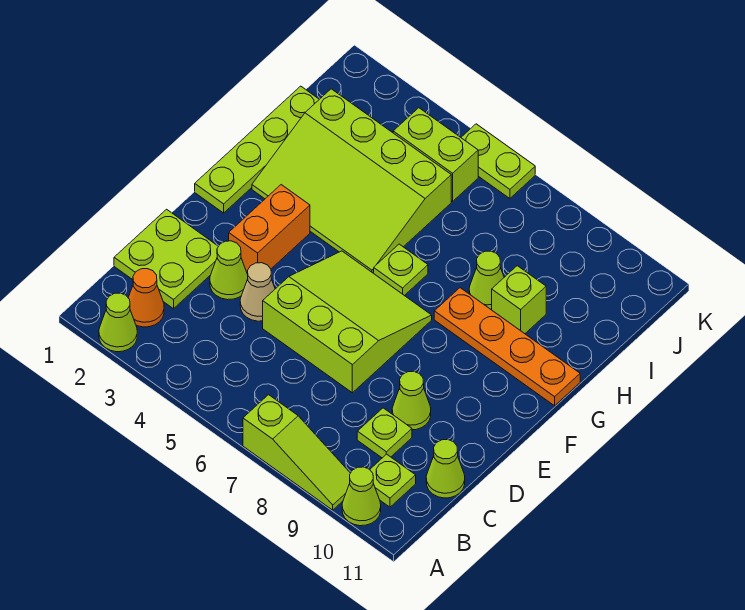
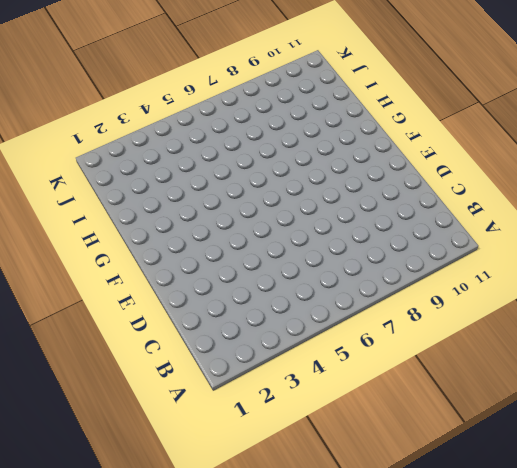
none -> lime 1x1 cone [99,293,137,352]
none -> lime 1x3 slope [243,395,350,510]
none -> lime 1x1 cone [342,467,381,526]

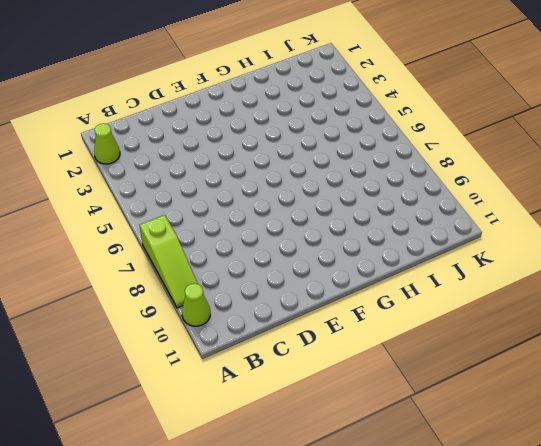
none -> orange 1x1 cone [128,269,164,327]
none -> lime 1x1 plate [370,454,416,507]
none -> lime 2x2 plate [114,209,219,309]

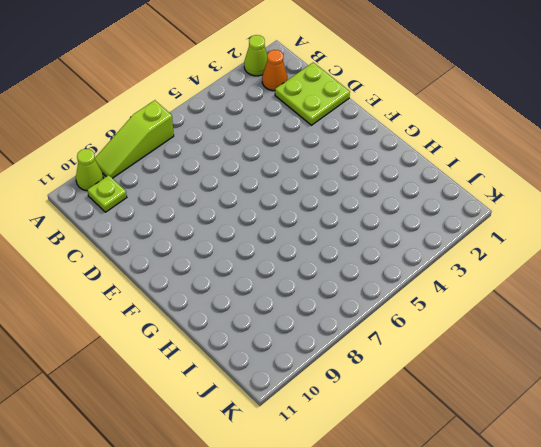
none -> lime 1x1 plate [357,408,412,458]
none -> lime 1x1 cone [426,440,465,498]
none -> lime 1x1 cone [210,241,248,300]

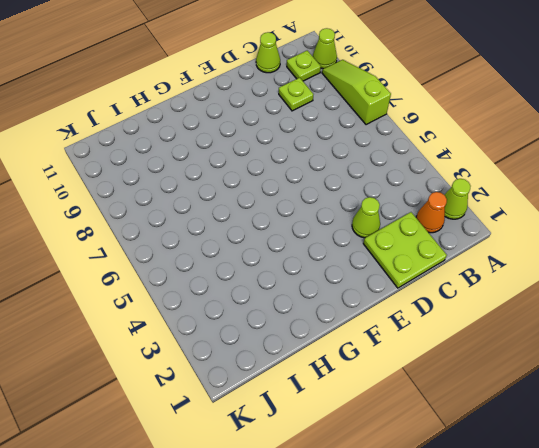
none -> tan 1x1 cone [240,263,275,321]
none -> lime 3x3 slope [263,251,432,393]
none -> lime 1x1 cone [392,371,431,430]

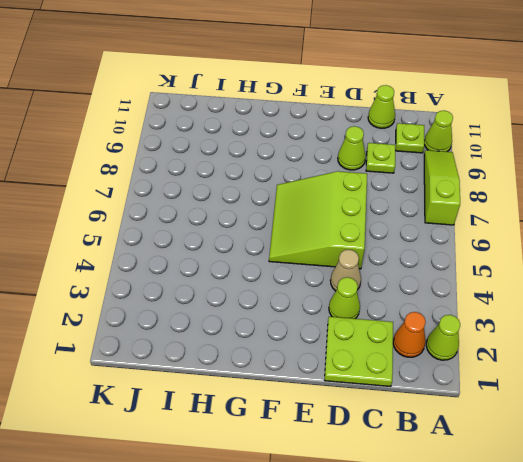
none -> orange 1x2 brick [229,185,310,274]
none -> lime 1x4 plate [195,86,319,213]
none -> lime 3x4 slope [252,89,451,273]

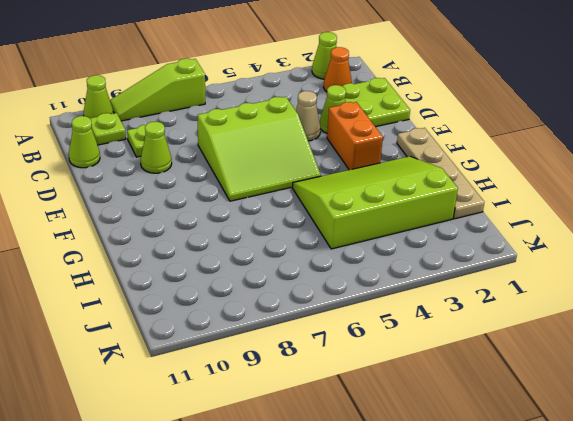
tan 1x4 plate [397,128,484,219] -> lime 1x4 plate [195,86,319,213]
none -> lime 1x1 plate [374,244,428,296]
none -> orange 1x4 plate [434,288,580,406]
none -> lime 1x1 cone [469,251,504,309]

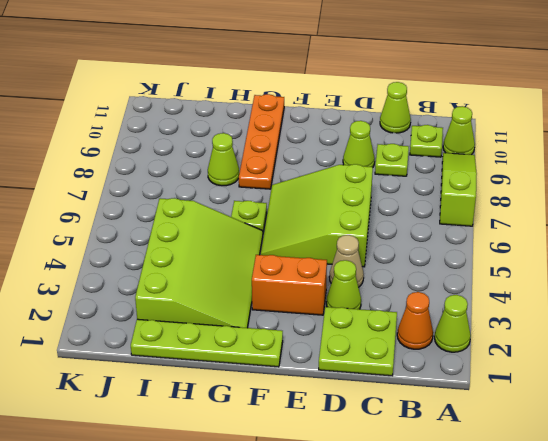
none -> lime 1x1 brick [492,266,546,334]
none -> lime 1x2 brick [393,108,478,201]
none -> lime 1x2 plate [461,124,535,199]

